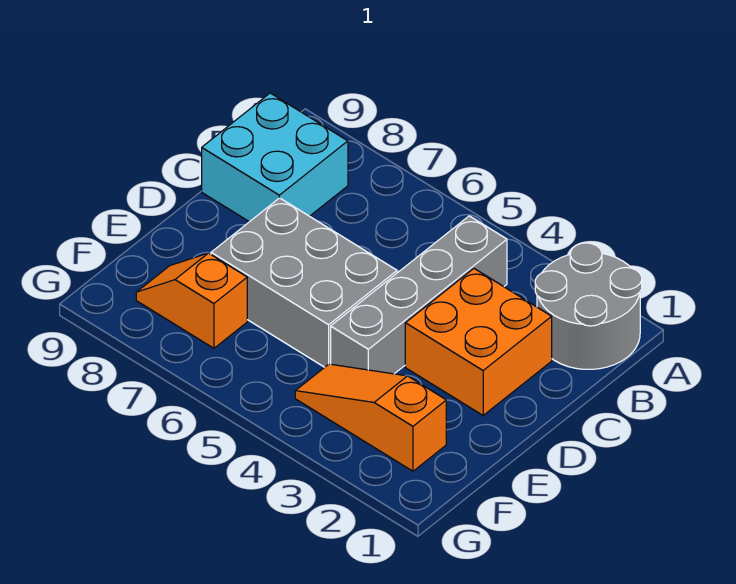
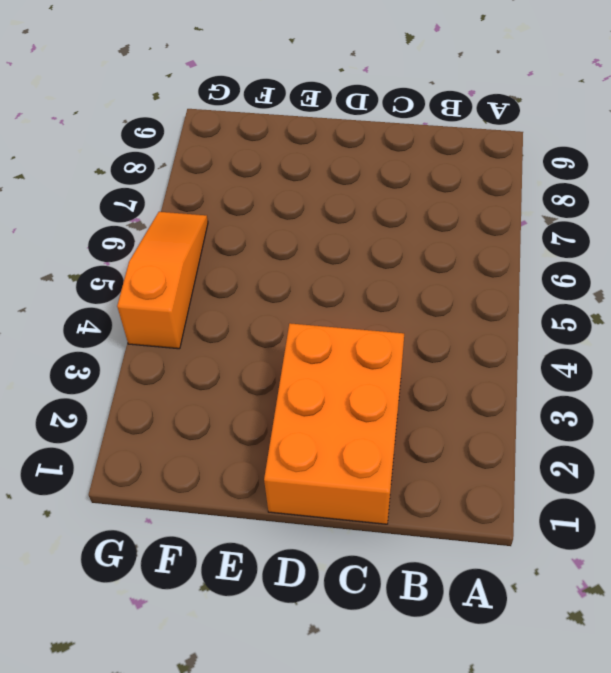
orange 2x3 brick [264,323,404,524] -> orange 2x2 brick [405,269,552,415]
orange 1x3 slope [117,212,208,349] -> orange 1x3 slope moved to [295,364,446,471]
none -> grey 2x2 round brick [535,243,642,369]
none -> grey 1x4 brick [331,216,507,374]

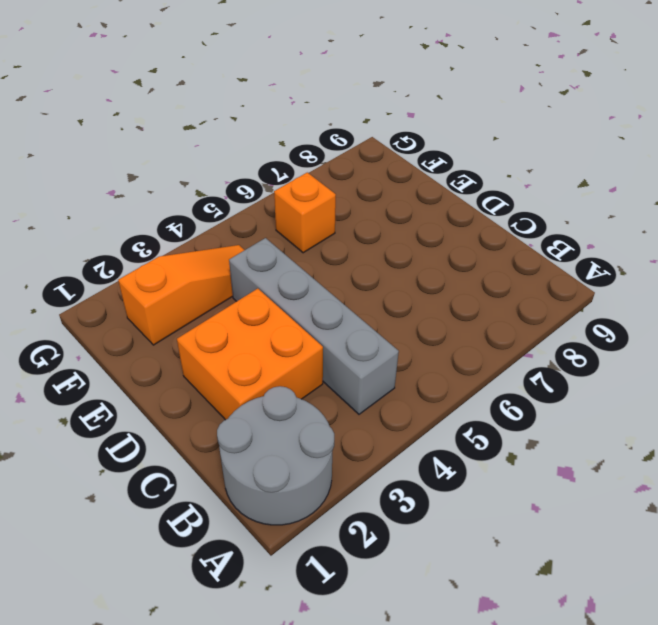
orange 1x1 brick [274,172,336,253] -> none
none -> cyan 2x2 brick [202,93,348,222]
none -> grey 2x3 brick [211,198,397,367]

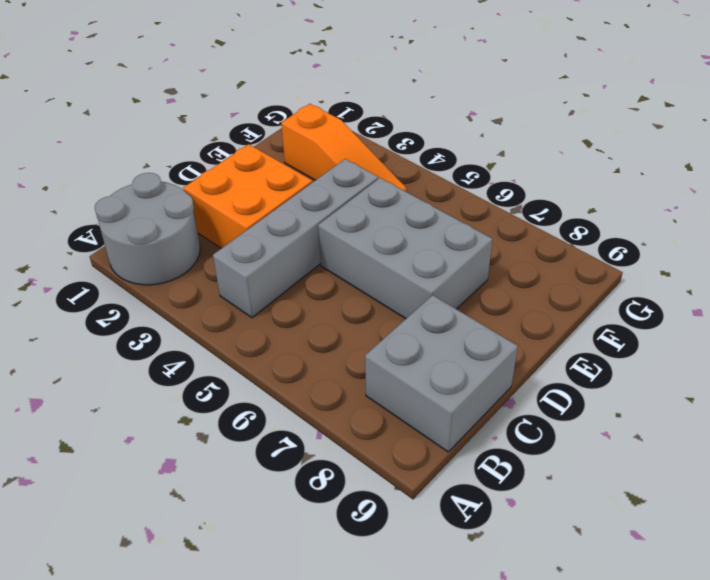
grey 2x2 brick [365,295,518,452] -> cyan 2x2 brick [202,93,348,222]
none -> orange 1x2 slope [136,253,247,348]

